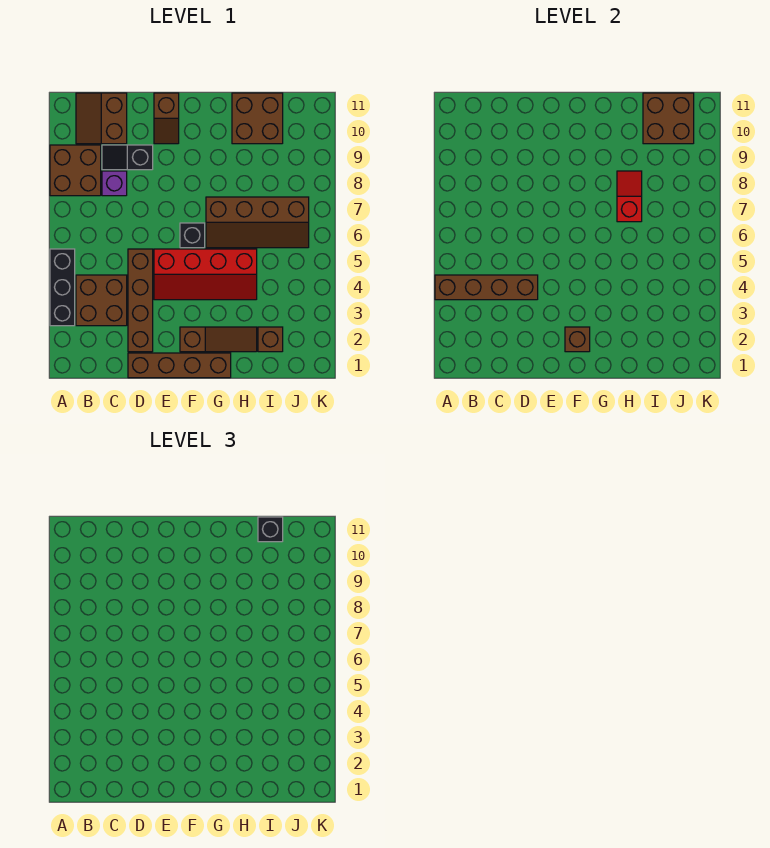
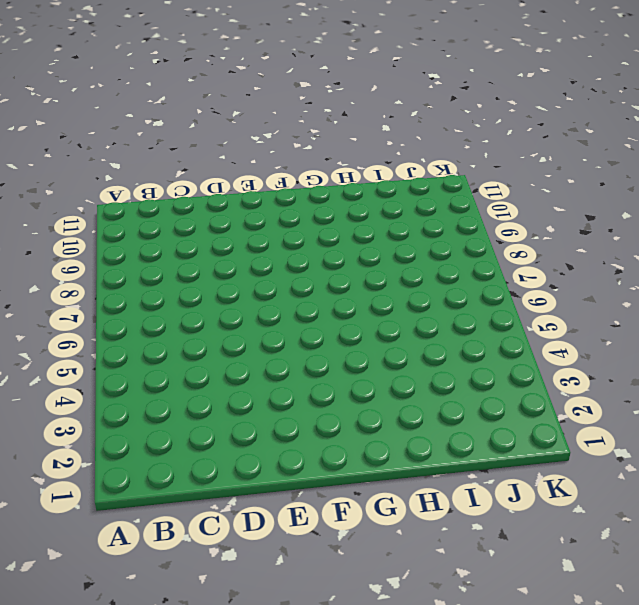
none -> black 1x3 brick [50,249,75,326]
none -> brown 2x2 brick [50,145,101,196]
none -> brown 2x2 brick [76,275,127,326]

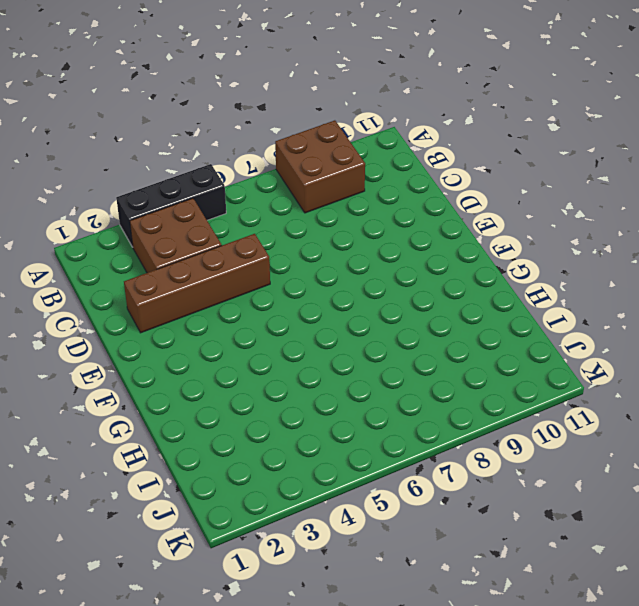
none -> brown 2x2 slope [76,93,127,144]
none -> purple 1x1 brick [102,171,127,196]
none -> black 1x2 slope [102,145,153,170]

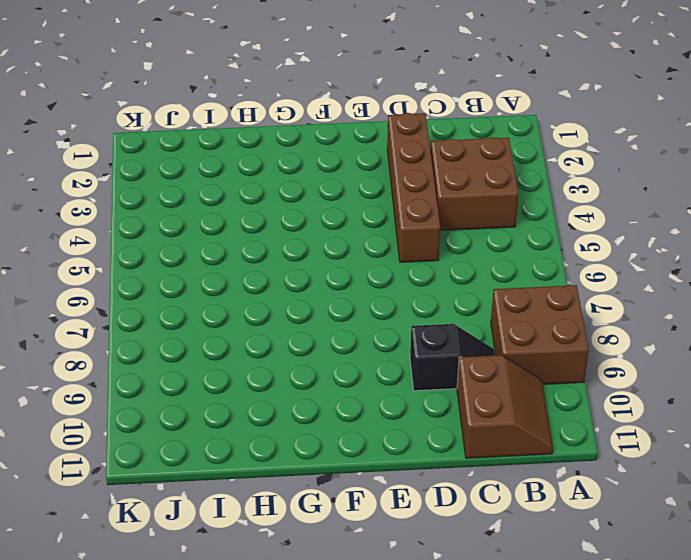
none -> black 1x3 brick [50,249,75,326]
none -> purple 1x1 brick [102,171,127,196]
none -> brown 1x4 brick [128,353,231,378]

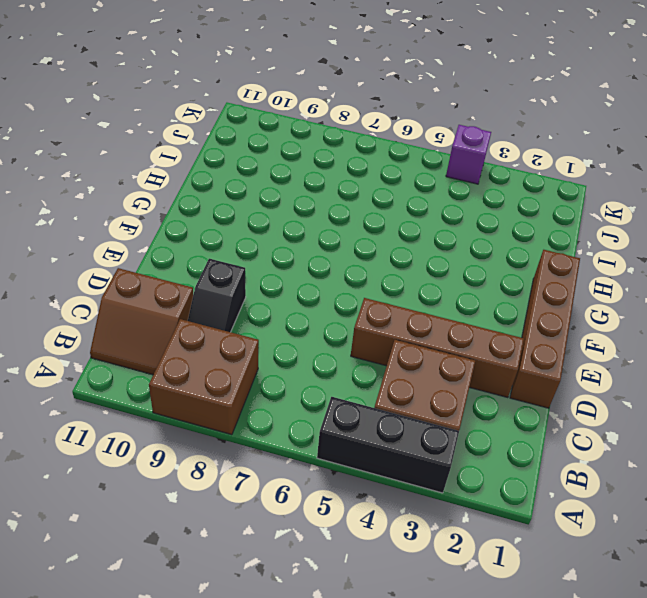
purple 1x1 brick [446,125,491,184] -> purple 1x1 brick moved to [102,171,127,196]
none -> red 2x4 slope [154,249,257,300]
none -> brown 1x2 slope [154,93,179,144]
none -> brown 1x3 slope [180,327,257,352]

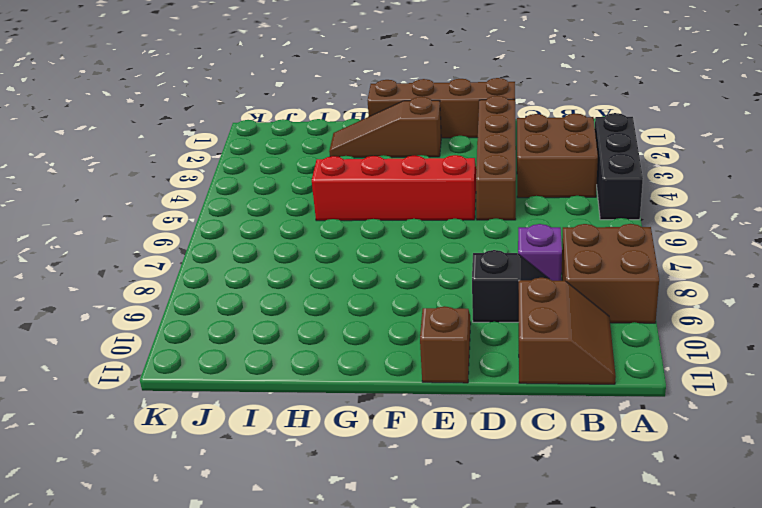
none -> black 1x1 brick [180,223,205,248]
none -> brown 2x4 slope [206,197,309,248]
none -> brown 2x2 brick [232,93,283,144]

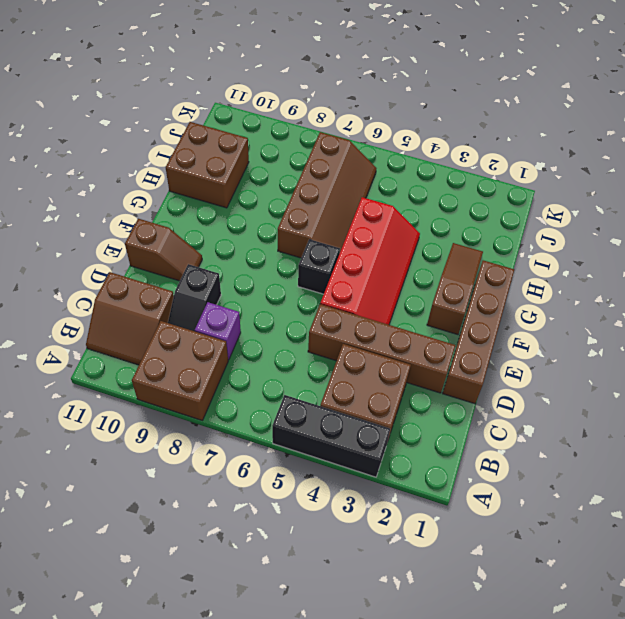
none -> brown 1x1 brick [258,327,283,352]
none -> brown 1x4 brick [435,275,538,300]
none -> brown 1x1 brick [565,327,590,352]

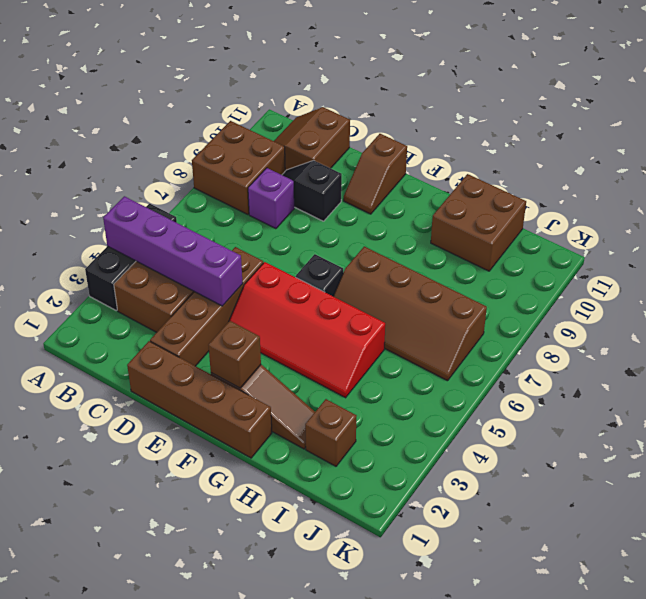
purple 1x4 brick [103,196,243,306] -> brown 1x4 brick [435,275,538,300]
none -> red 1x2 slope [617,171,642,222]
none -> brown 2x2 brick [643,93,694,144]
none -> black 1x1 brick [258,517,283,542]

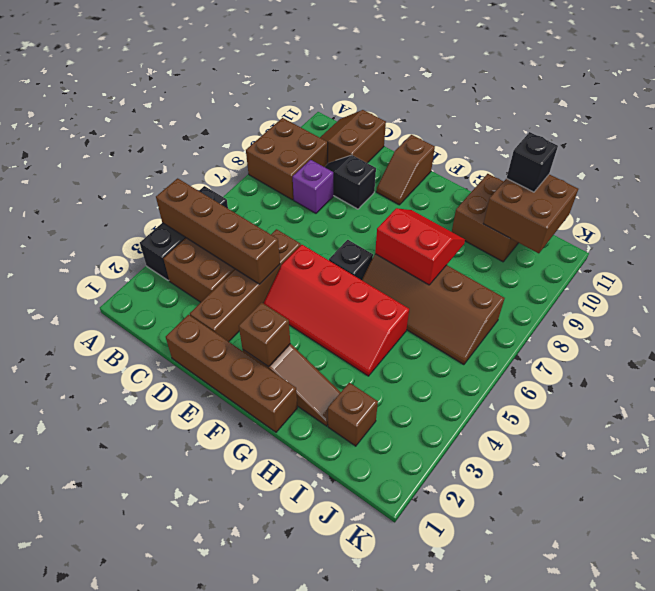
red 2x2 slope [375,208,465,285] -> red 1x2 slope [617,171,642,222]

